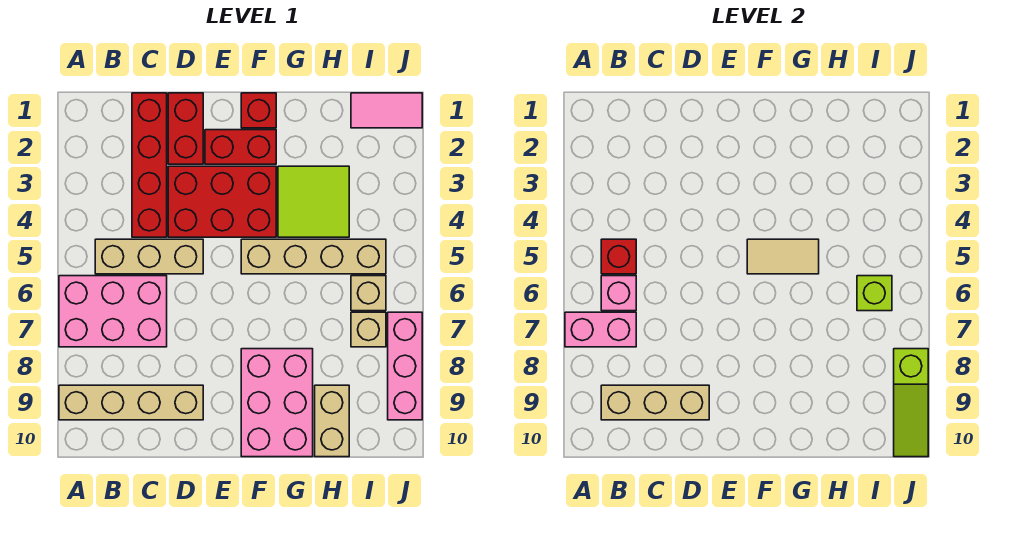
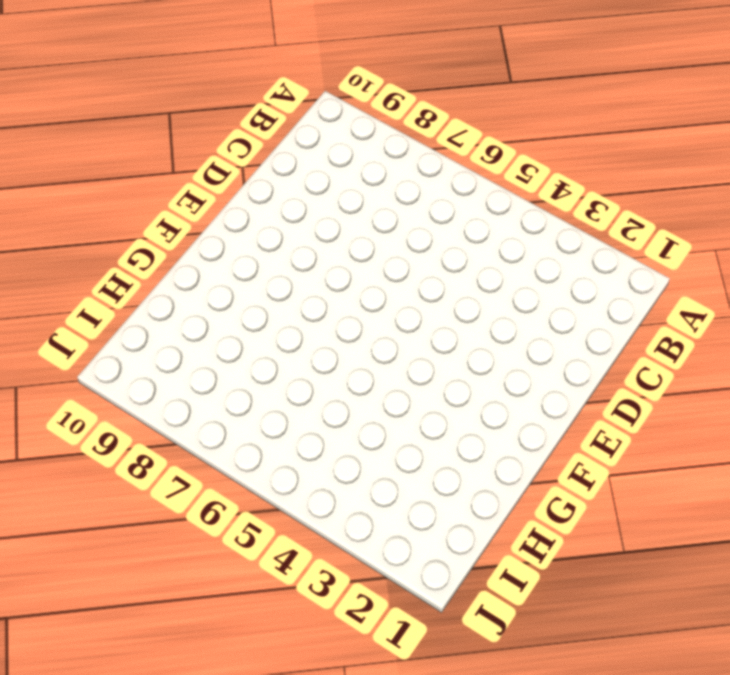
none -> pink 2x3 brick [59,276,167,347]
none -> tan 1x4 brick [59,385,203,420]
none -> tan 1x3 brick [95,239,203,274]

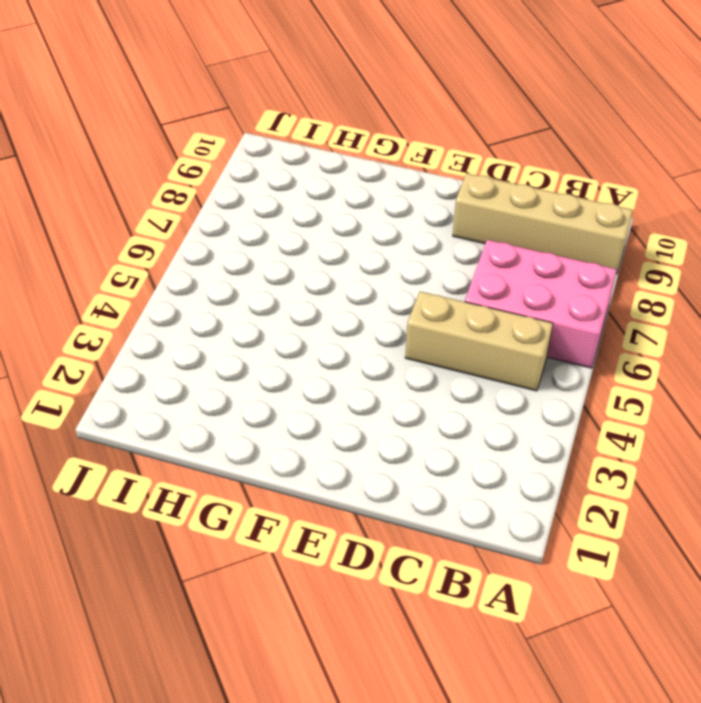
none -> red 1x4 brick [132,93,167,237]
none -> red 1x2 brick [168,93,203,164]
none -> red 2x3 brick [168,166,276,237]

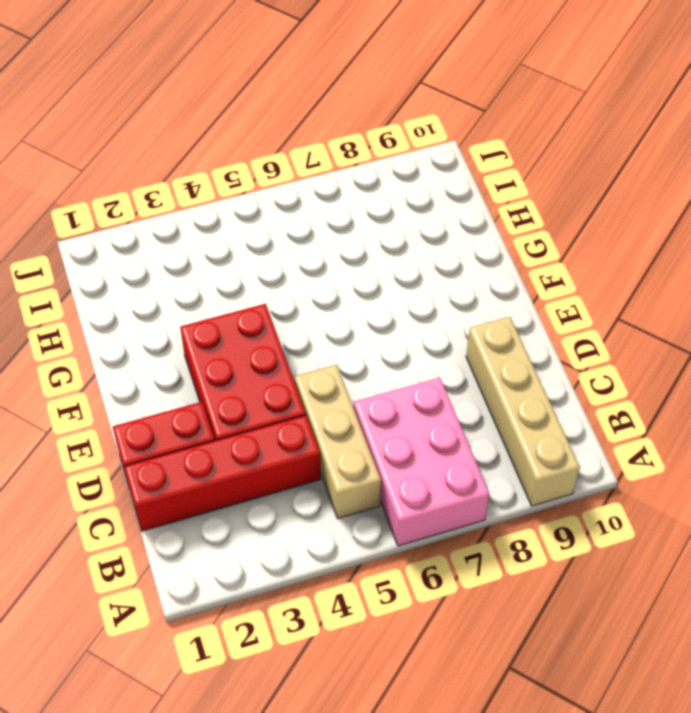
none -> red 1x2 brick [205,130,276,164]
none -> red 1x1 brick [241,93,276,128]
none -> tan 1x4 brick [241,239,386,274]

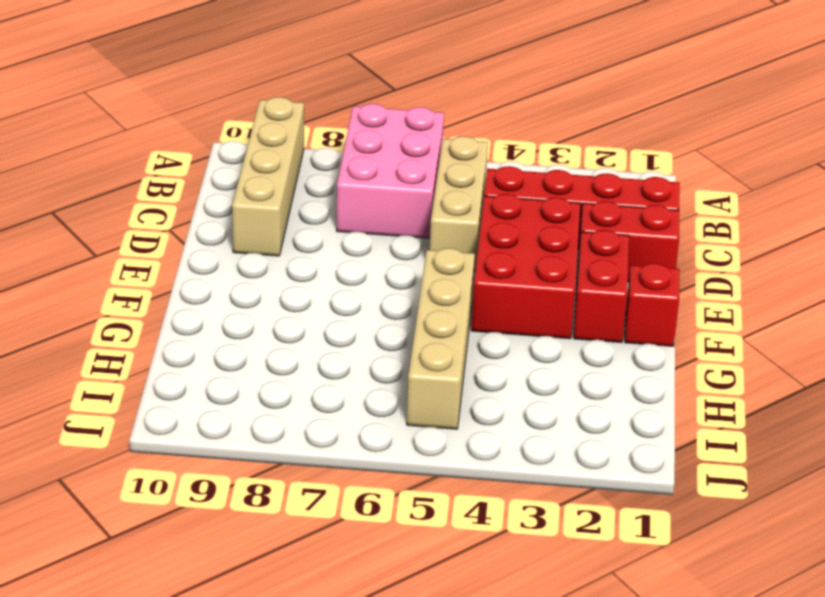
none -> pink 2x3 brick [241,349,313,457]
none -> lime 2x2 tile [278,166,349,237]
none -> tan 1x2 brick [315,385,349,457]

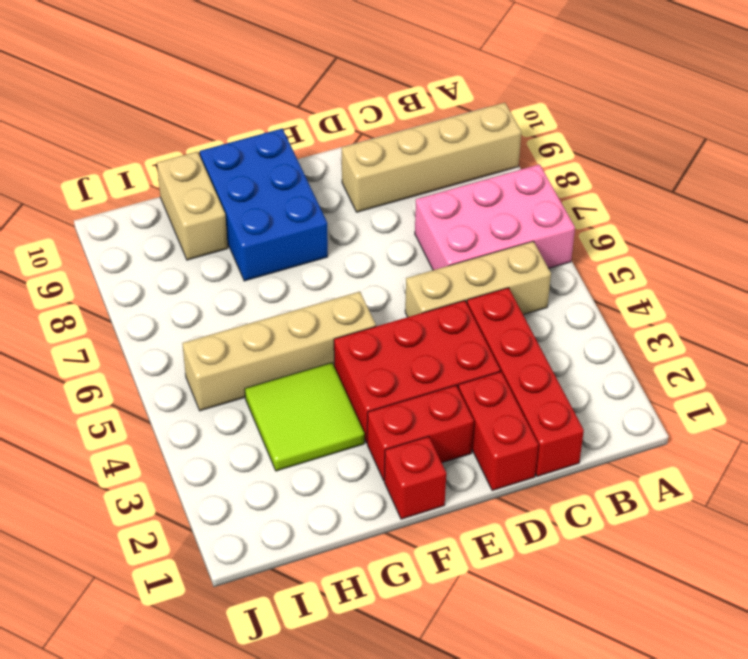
blue 2x3 brick [200,129,328,281] -> pink 2x3 brick [241,349,313,457]
none -> pink 1x2 tile [351,93,422,128]
none -> tan 1x1 brick [351,276,386,311]
none -> tan 1x1 brick [351,312,386,347]

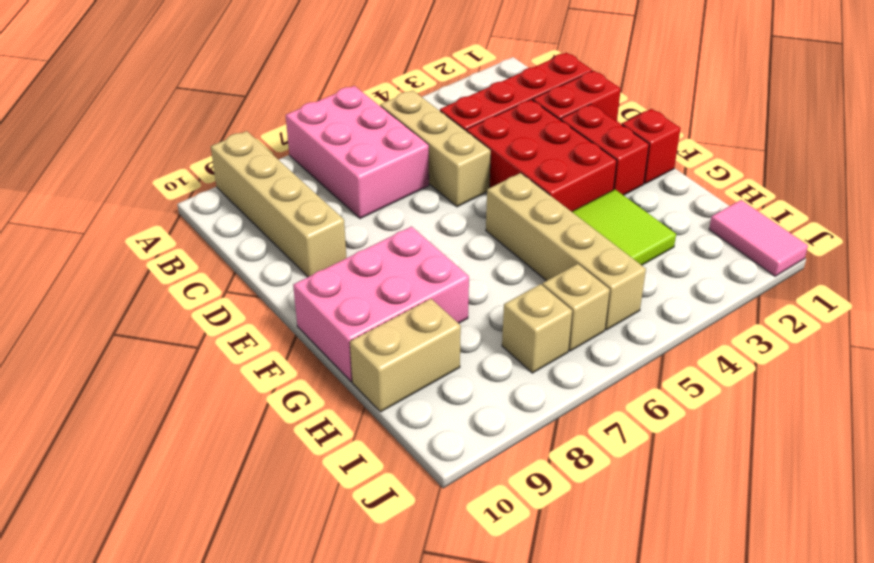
none -> pink 1x3 brick [388,312,422,420]
none -> pink 1x2 brick [565,312,636,347]
none -> red 1x1 brick [601,239,636,274]

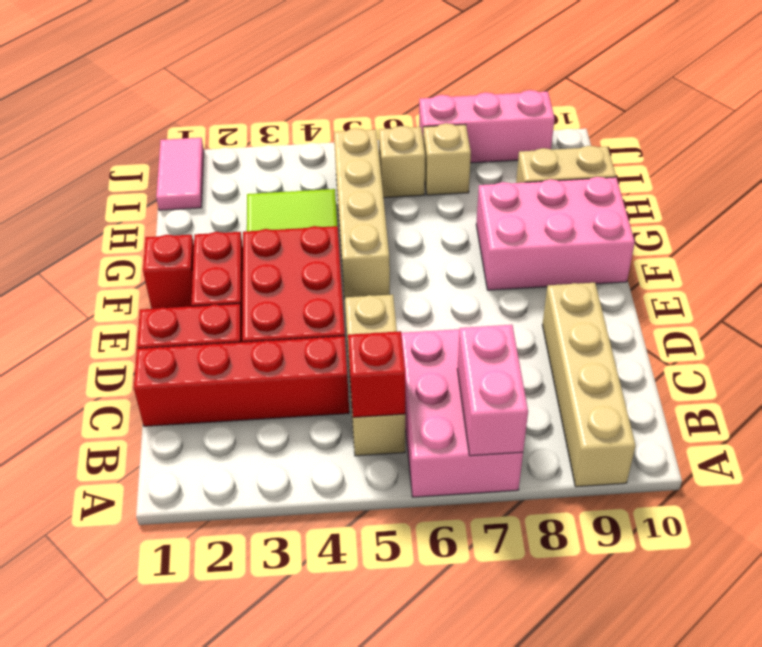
none -> pink 1x1 brick [601,276,636,311]
none -> tan 1x3 brick [601,385,709,420]
none -> tan 1x2 tile [747,239,819,274]

